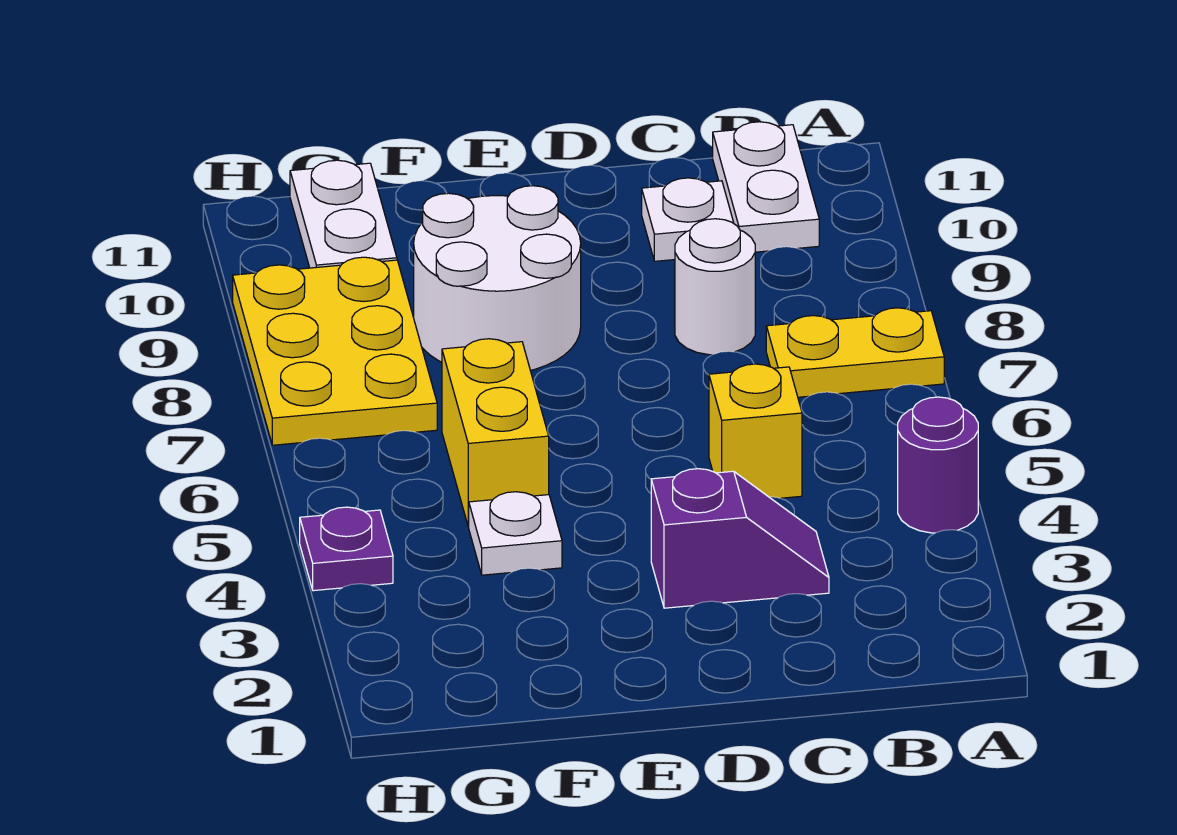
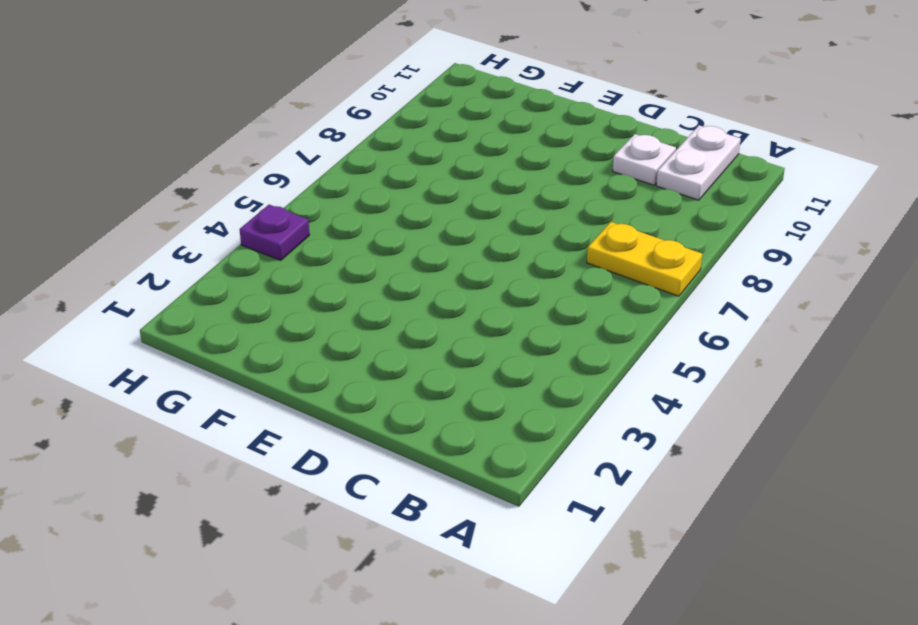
none -> purple 1x1 round brick [898,397,978,533]
none -> purple 1x2 slope [651,469,829,608]
none -> yellow 1x1 brick [709,364,802,498]

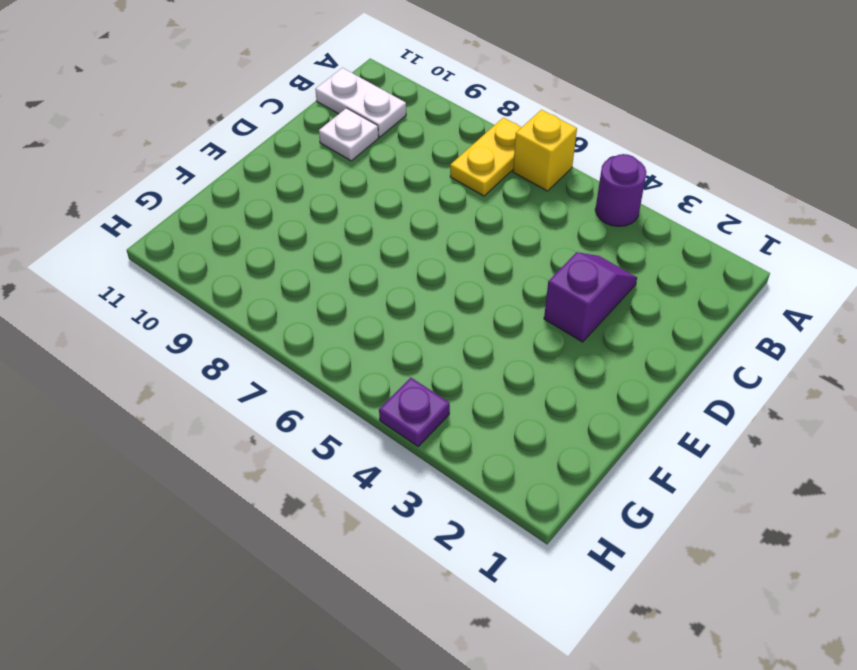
yellow 1x1 brick [513,110,577,191] -> yellow 1x1 brick moved to [709,364,802,498]
none -> white 1x1 round brick [675,219,755,355]
none -> white 2x2 round brick [414,186,581,370]
none -> white 1x1 plate [468,492,562,575]

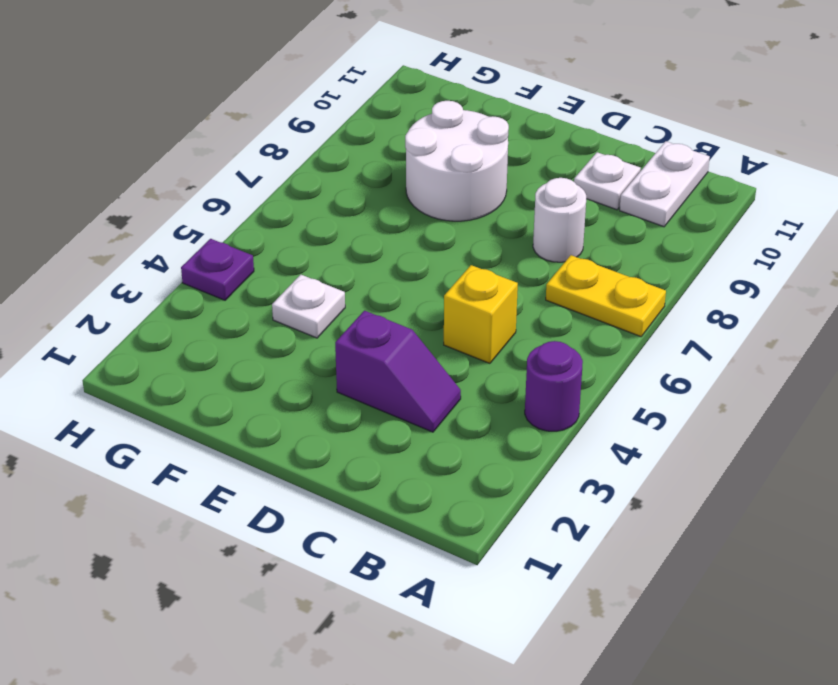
none -> yellow 1x2 brick [442,339,549,526]
none -> yellow 2x3 plate [233,257,437,445]
none -> white 1x2 plate [290,160,397,268]

